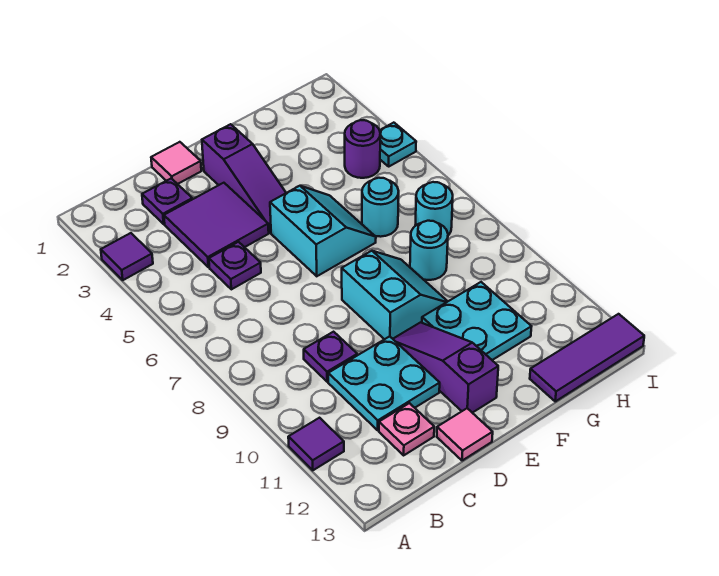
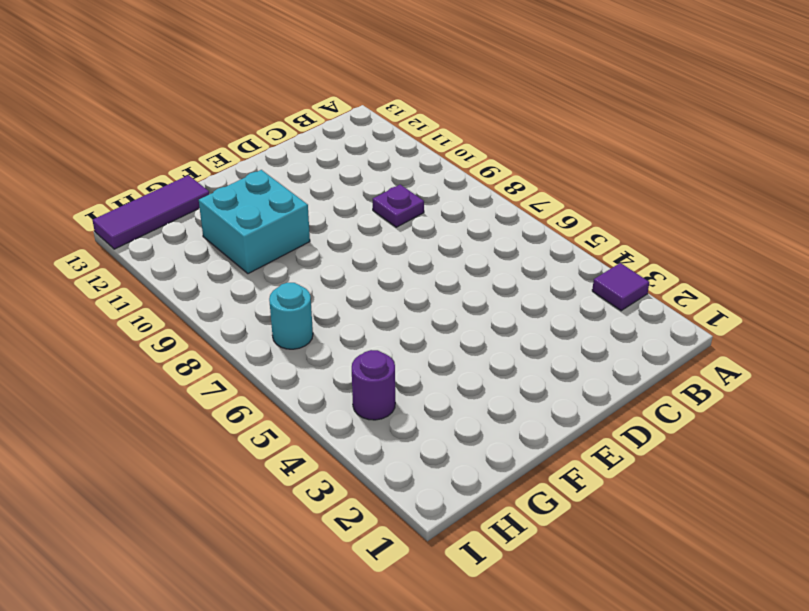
cyan 2x2 brick [199,170,310,274] -> cyan 2x2 plate [422,282,532,360]
none -> purple 1x1 tile [288,418,344,470]
none -> purple 1x1 plate [142,178,192,224]
none -> purple 2x2 tile [164,183,269,267]

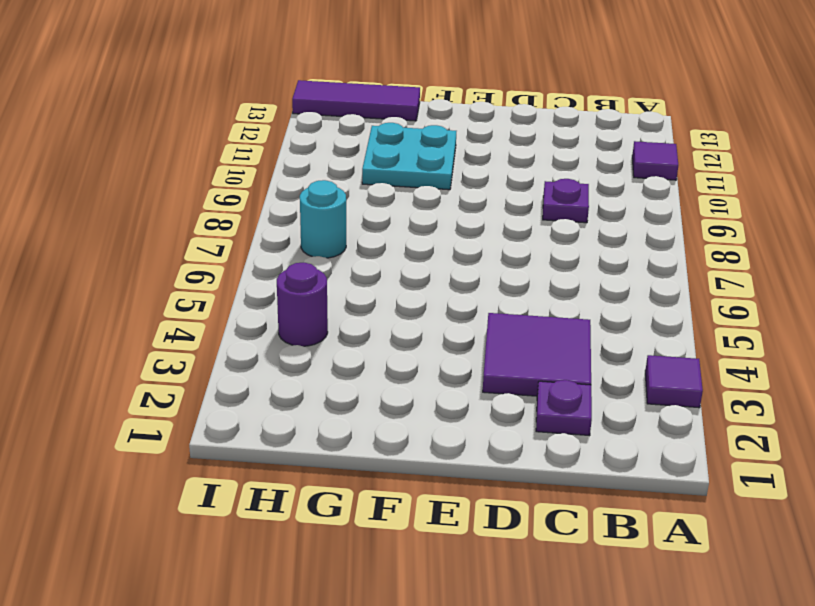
none -> purple 1x1 plate [209,242,261,289]
none -> cyan 2x2 plate [328,336,440,430]
none -> pink 1x1 plate [379,403,434,455]

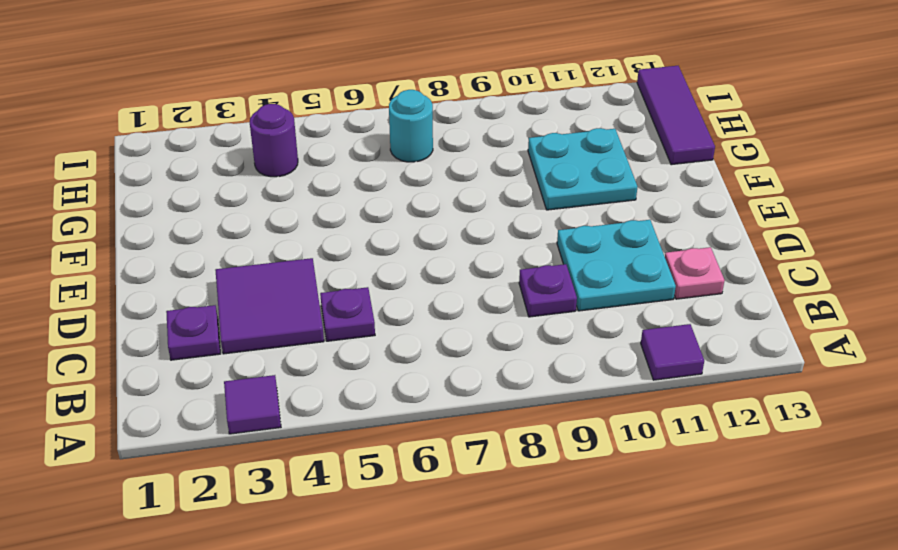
none -> pink 1x1 tile [151,142,201,184]
none -> pink 1x1 tile [437,408,493,461]
none -> purple 1x3 slope [202,124,286,233]

